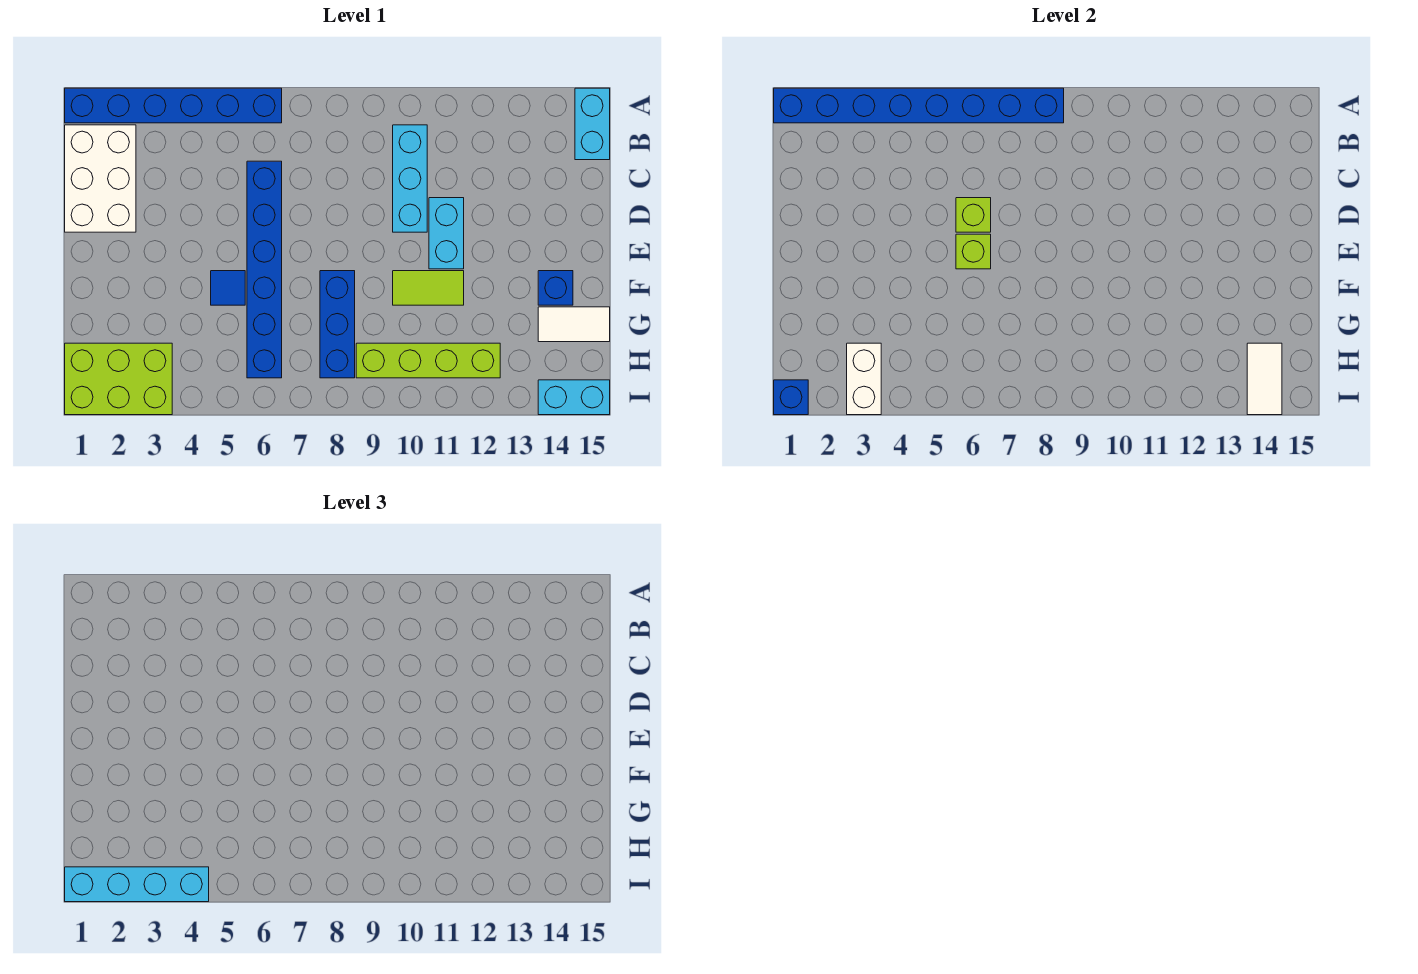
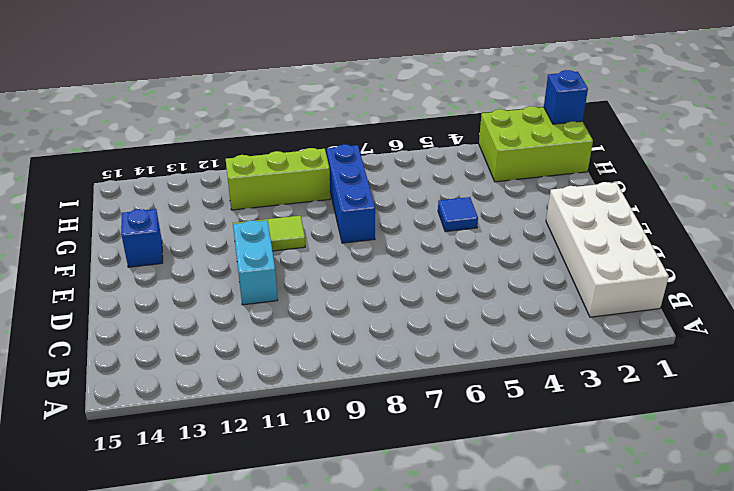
white 2x4 brick [546,182,669,317] -> white 2x3 brick [65,125,136,232]
lime 1x3 brick [226,148,330,210] -> lime 1x4 brick [356,343,500,378]
none -> blue 1x6 brick [65,88,282,123]
none -> cyan 1x2 brick [575,88,610,160]
none -> cyan 1x3 brick [393,125,427,232]

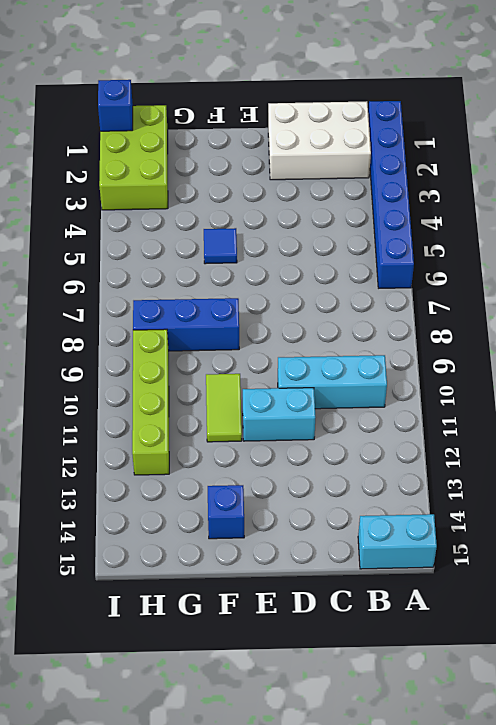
none -> blue 1x6 brick [247,161,282,378]
none -> white 1x2 tile [538,307,610,342]
none -> cyan 1x2 brick [538,380,610,415]

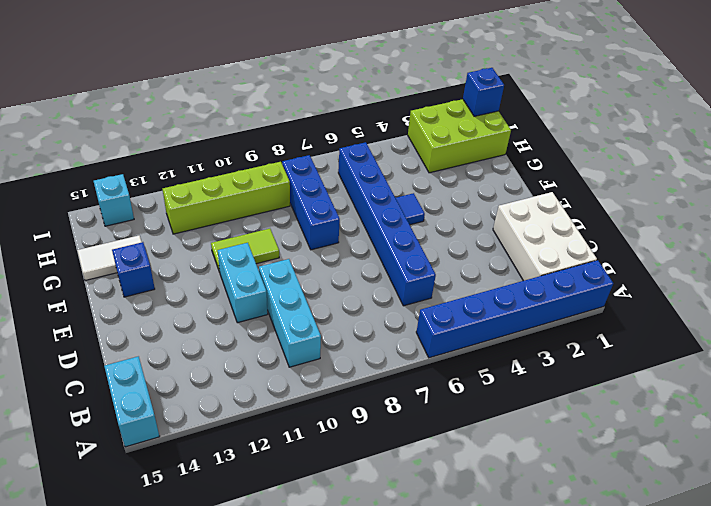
cyan 1x1 brick [94,174,134,226] -> cyan 1x2 brick [538,380,610,415]
none -> blue 1x8 brick [774,88,1064,123]
none -> lime 1x1 brick [956,198,991,232]
none -> lime 1x1 brick [956,234,991,269]

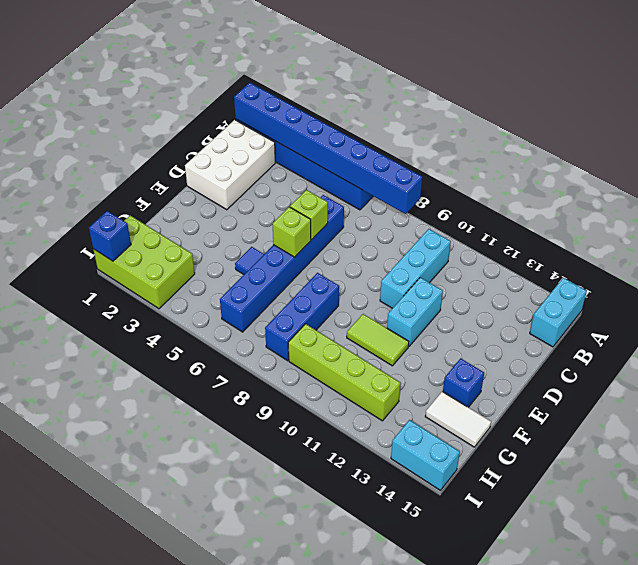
none -> white 1x2 brick [847,343,881,415]
none -> white 1x2 tile [1247,343,1282,415]
none -> cyan 1x4 brick [65,867,209,902]

